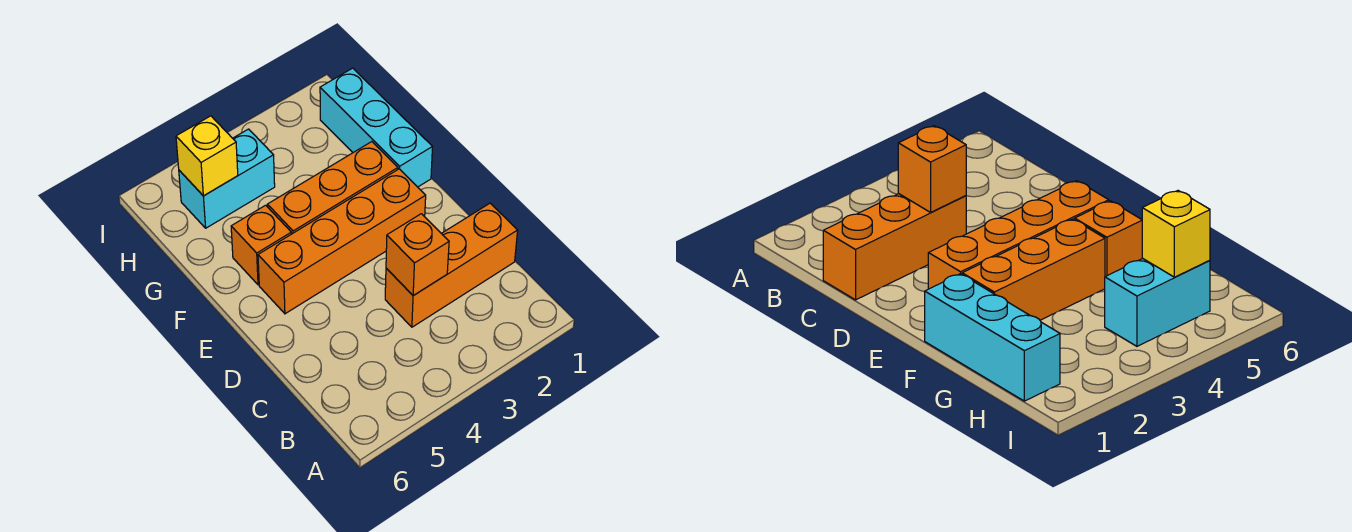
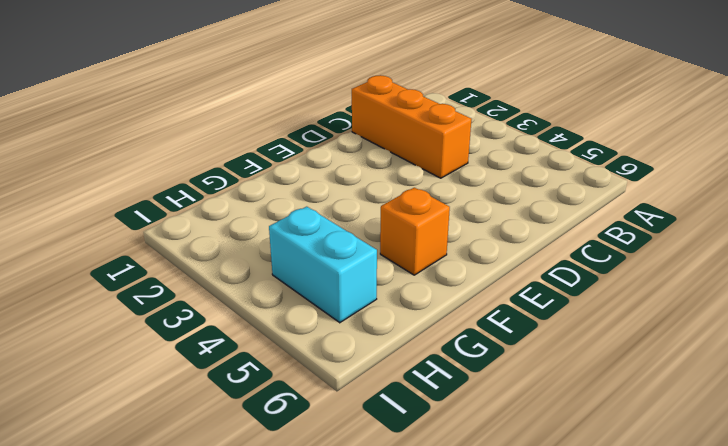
none -> orange 1x4 brick [258,169,426,314]
none -> cyan 1x3 brick [320,68,432,187]

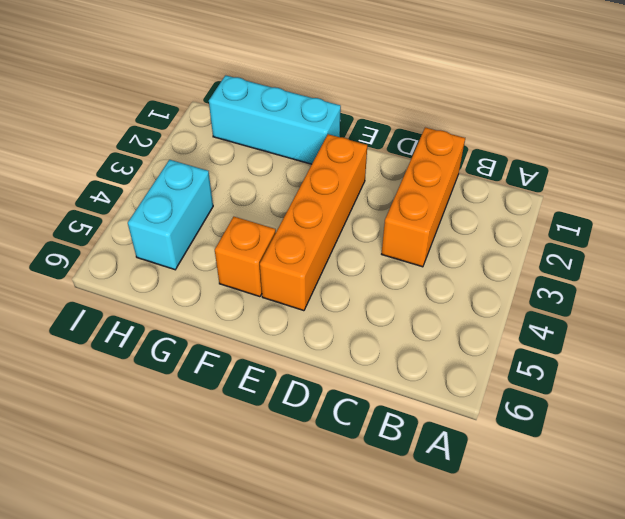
none -> orange 1x3 brick [267,142,398,234]
none -> orange 1x1 brick [386,214,449,296]

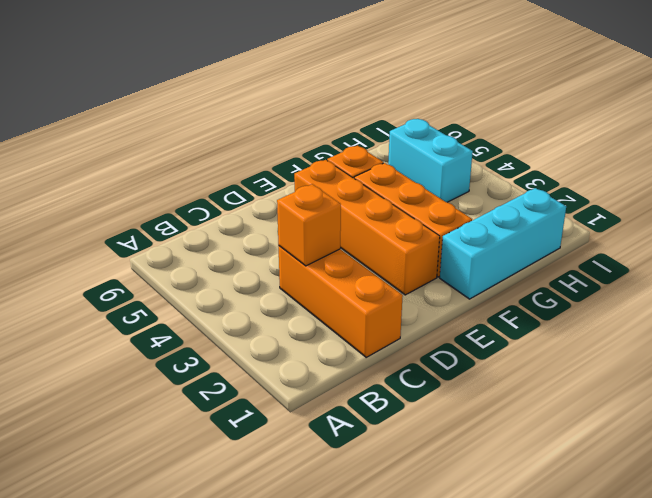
none -> yellow 1x1 brick [176,116,238,196]

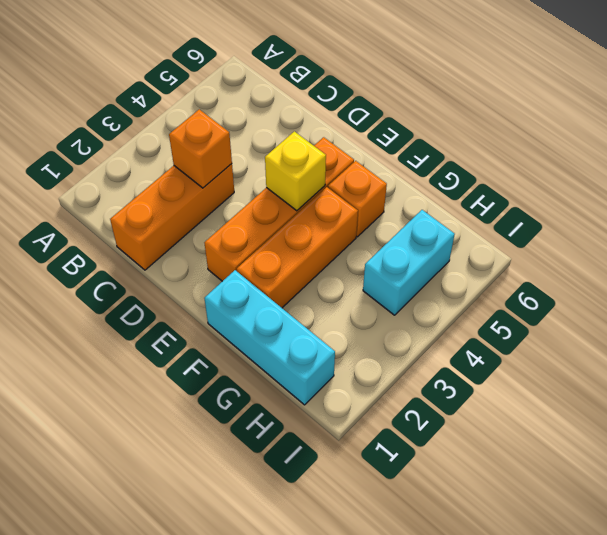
yellow 1x1 brick [265,131,326,211] -> yellow 1x1 brick moved to [176,116,238,196]

